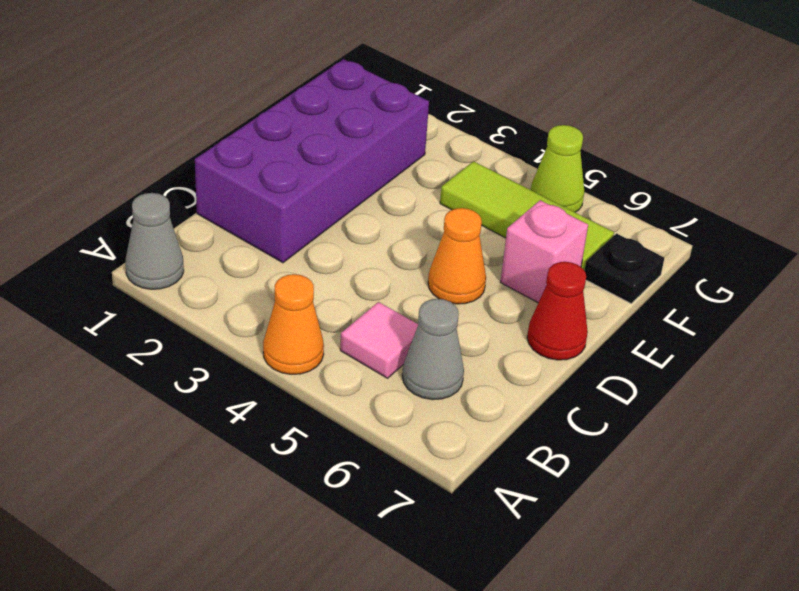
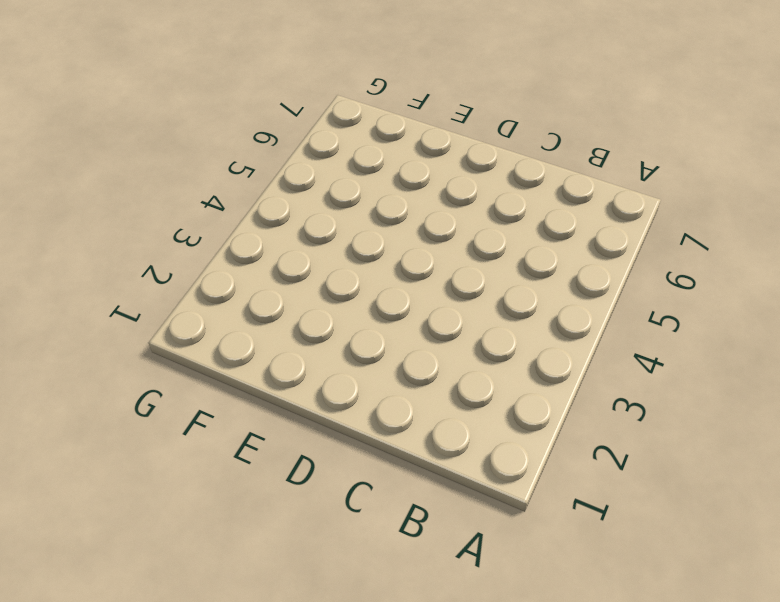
none -> grey 1x1 cone [126,193,184,289]
none -> orange 1x1 cone [263,274,324,374]

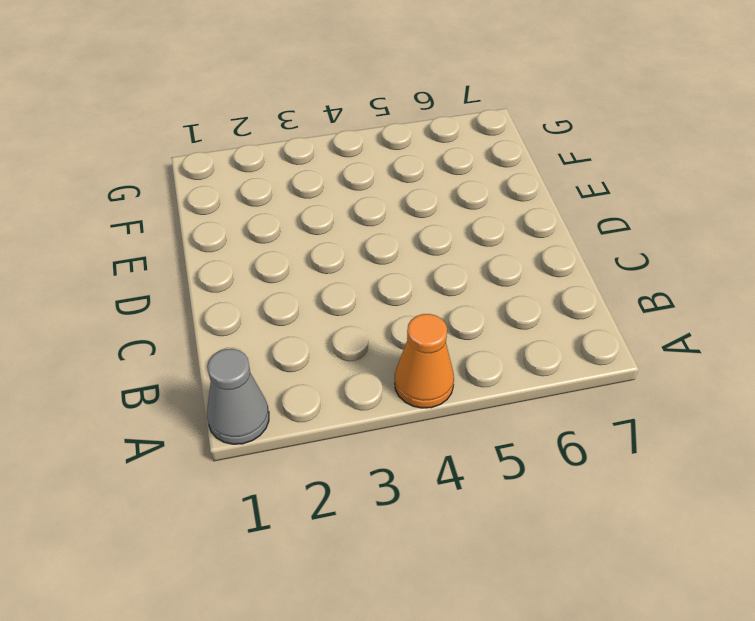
none -> pink 1x1 tile [340,302,418,378]
none -> grey 1x1 cone [402,299,464,400]

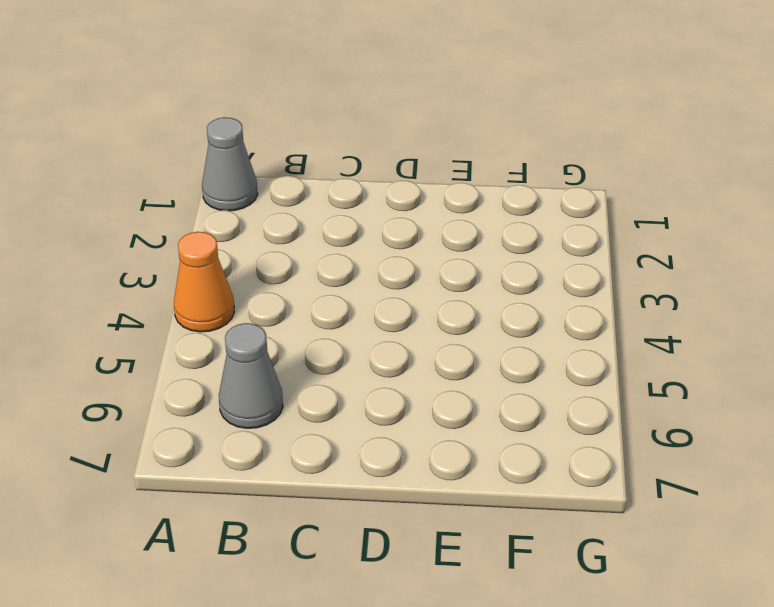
none -> pink 1x1 tile [340,302,418,378]
none -> purple 2x4 brick [195,59,429,263]

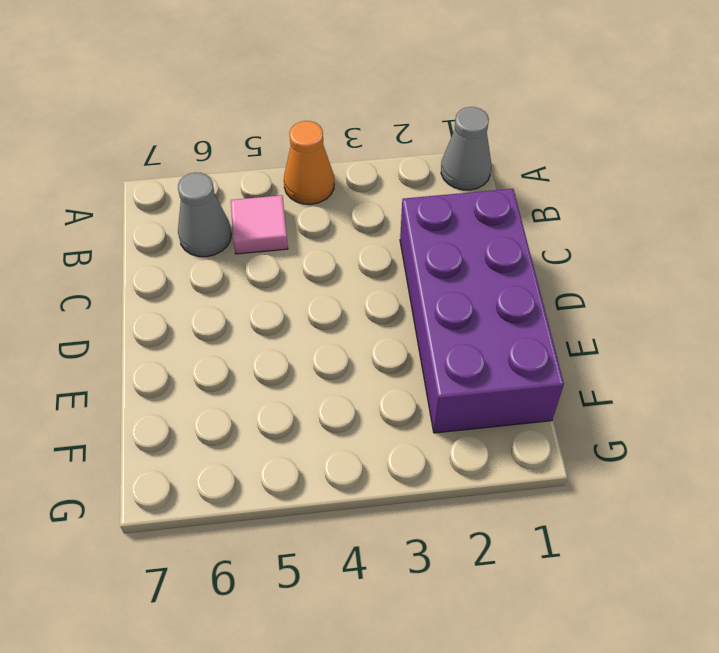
none -> orange 1x1 cone [428,208,486,304]
none -> red 1x1 cone [527,262,588,360]

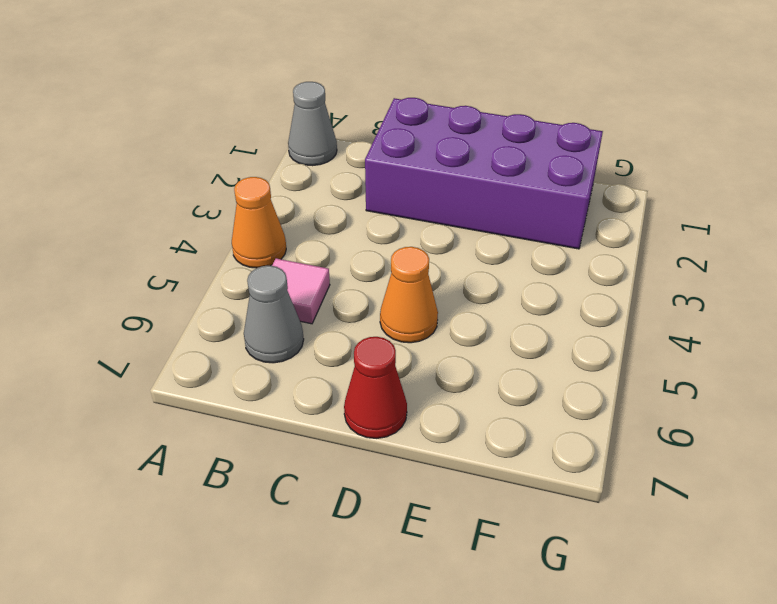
none -> pink 1x1 brick [501,200,588,303]
none -> lime 1x3 tile [440,161,614,271]

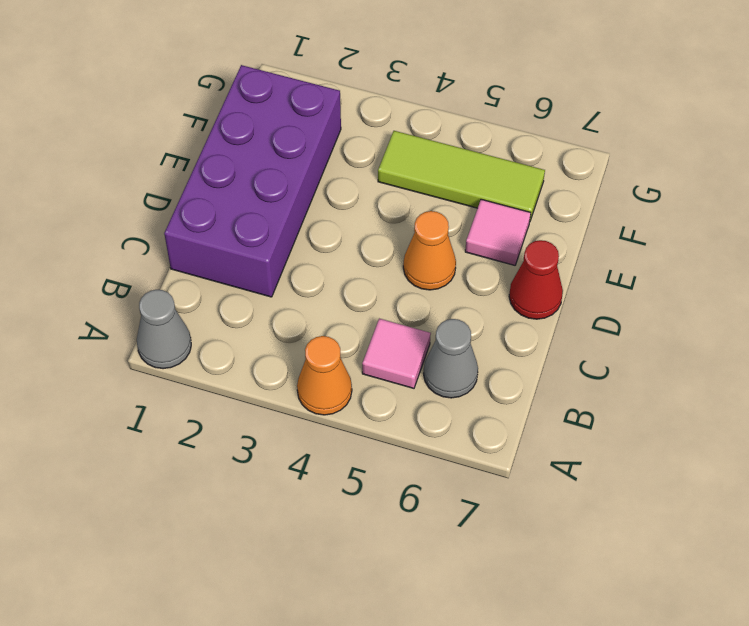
pink 1x1 tile [465,199,531,265] -> pink 1x1 brick [501,200,588,303]
none -> black 1x1 plate [585,233,664,303]
none -> lime 1x1 cone [531,125,584,212]

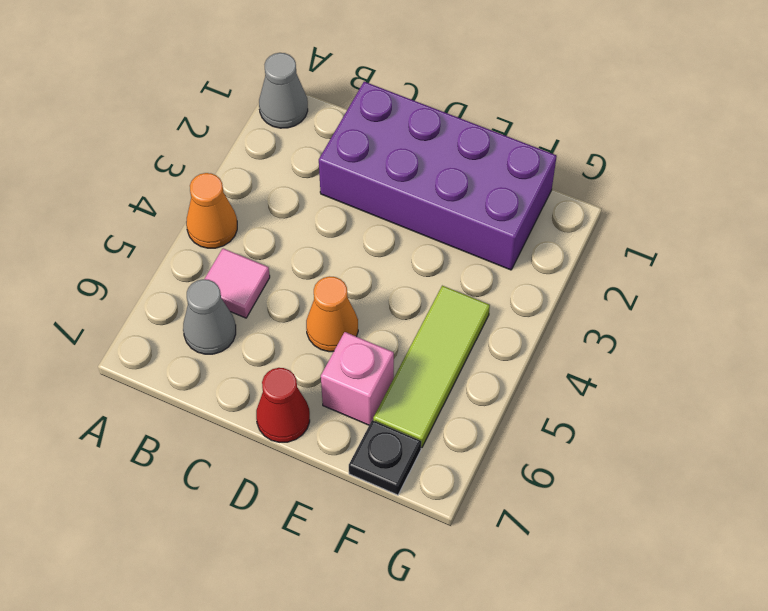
none -> lime 1x1 cone [531,125,584,212]

